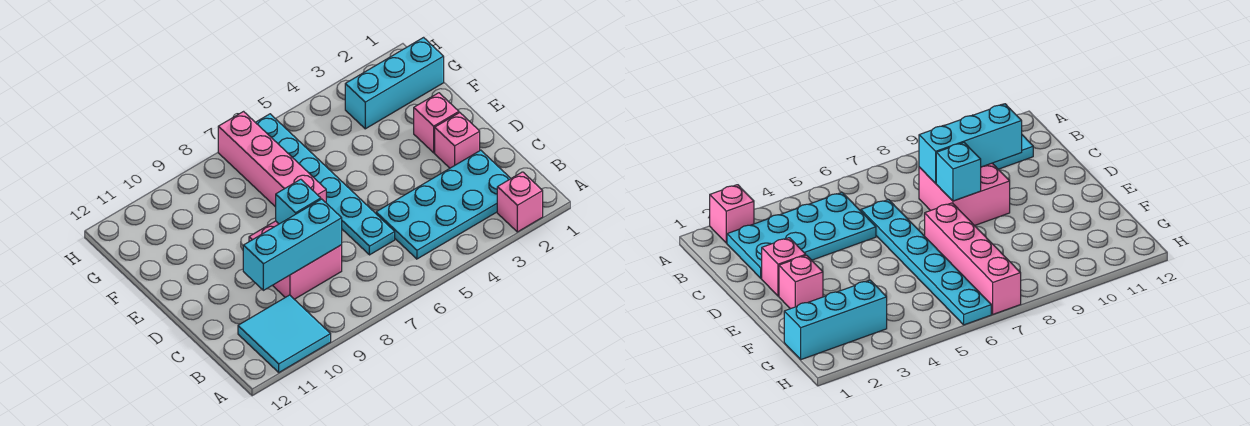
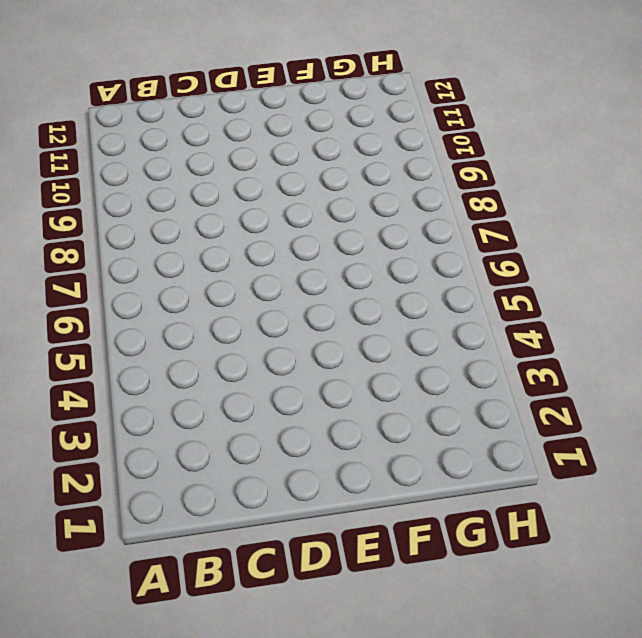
none -> pink 1x1 brick [497,172,543,232]
none -> cyan 2x2 tile [238,295,331,372]

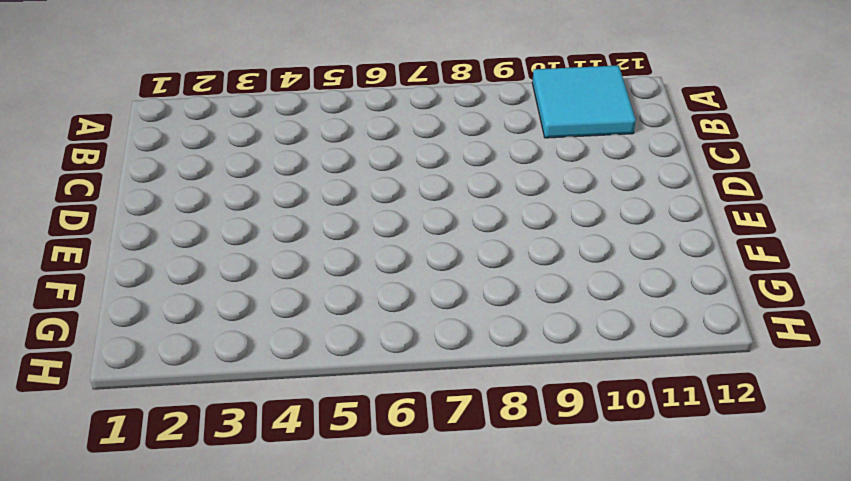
none -> pink 1x1 brick [497,172,543,232]
none -> cyan 2x4 plate [376,150,511,259]

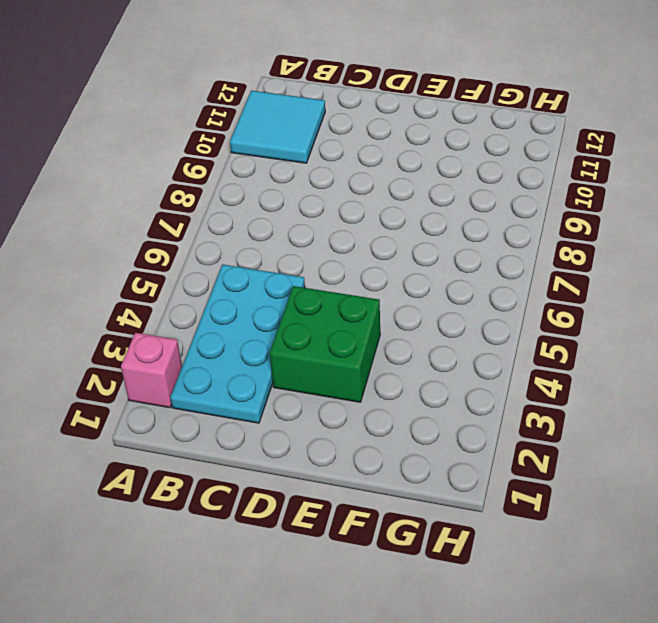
green 2x2 brick [270,286,380,402] -> none
none -> cyan 1x6 plate [255,114,395,255]
none -> pink 2x2 brick [249,221,342,299]

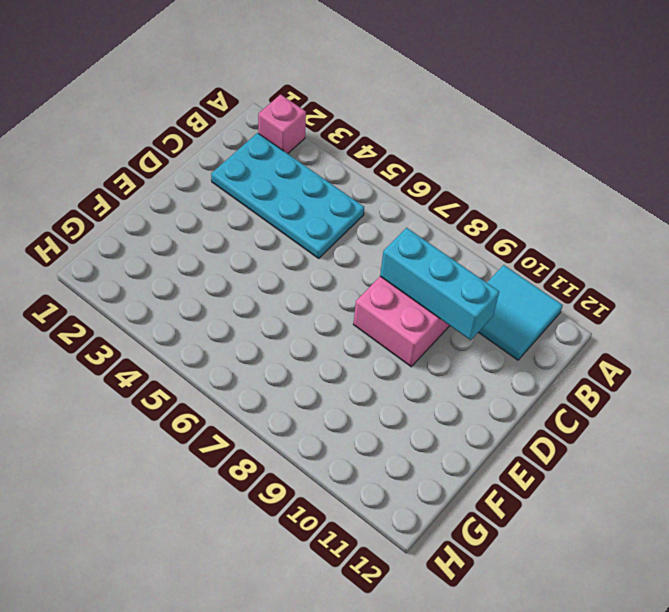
none -> cyan 1x6 plate [255,114,395,255]
none -> pink 1x1 brick [435,113,480,168]

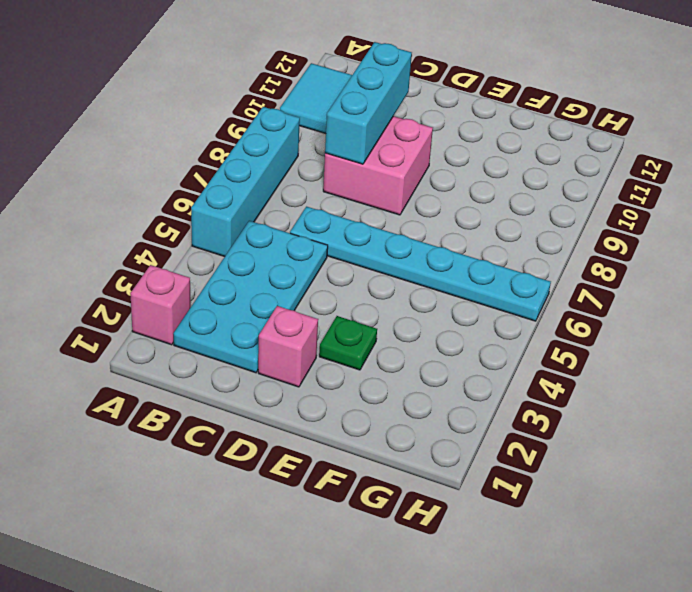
cyan 1x4 brick [191,107,300,257] -> none
green 1x1 plate [319,316,377,370] -> none
none -> pink 1x1 brick [414,93,459,153]
none -> pink 1x4 brick [218,112,326,207]

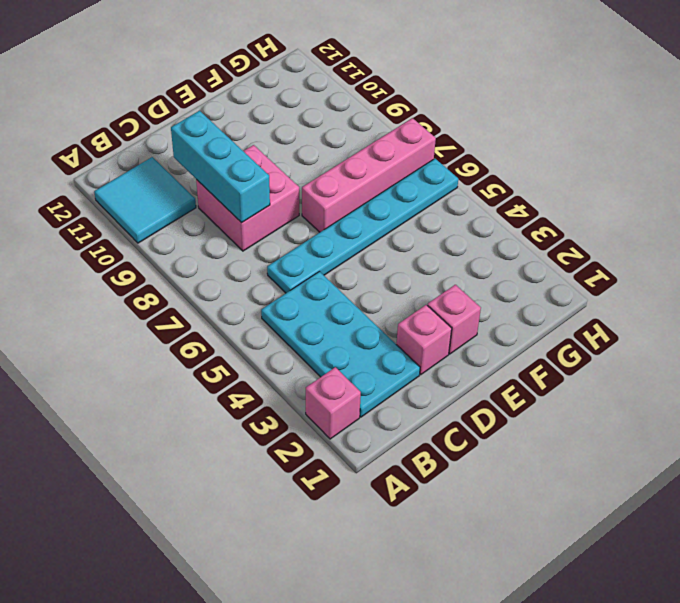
none -> cyan 1x3 brick [345,38,444,129]
none -> cyan 1x1 brick [276,179,321,224]

